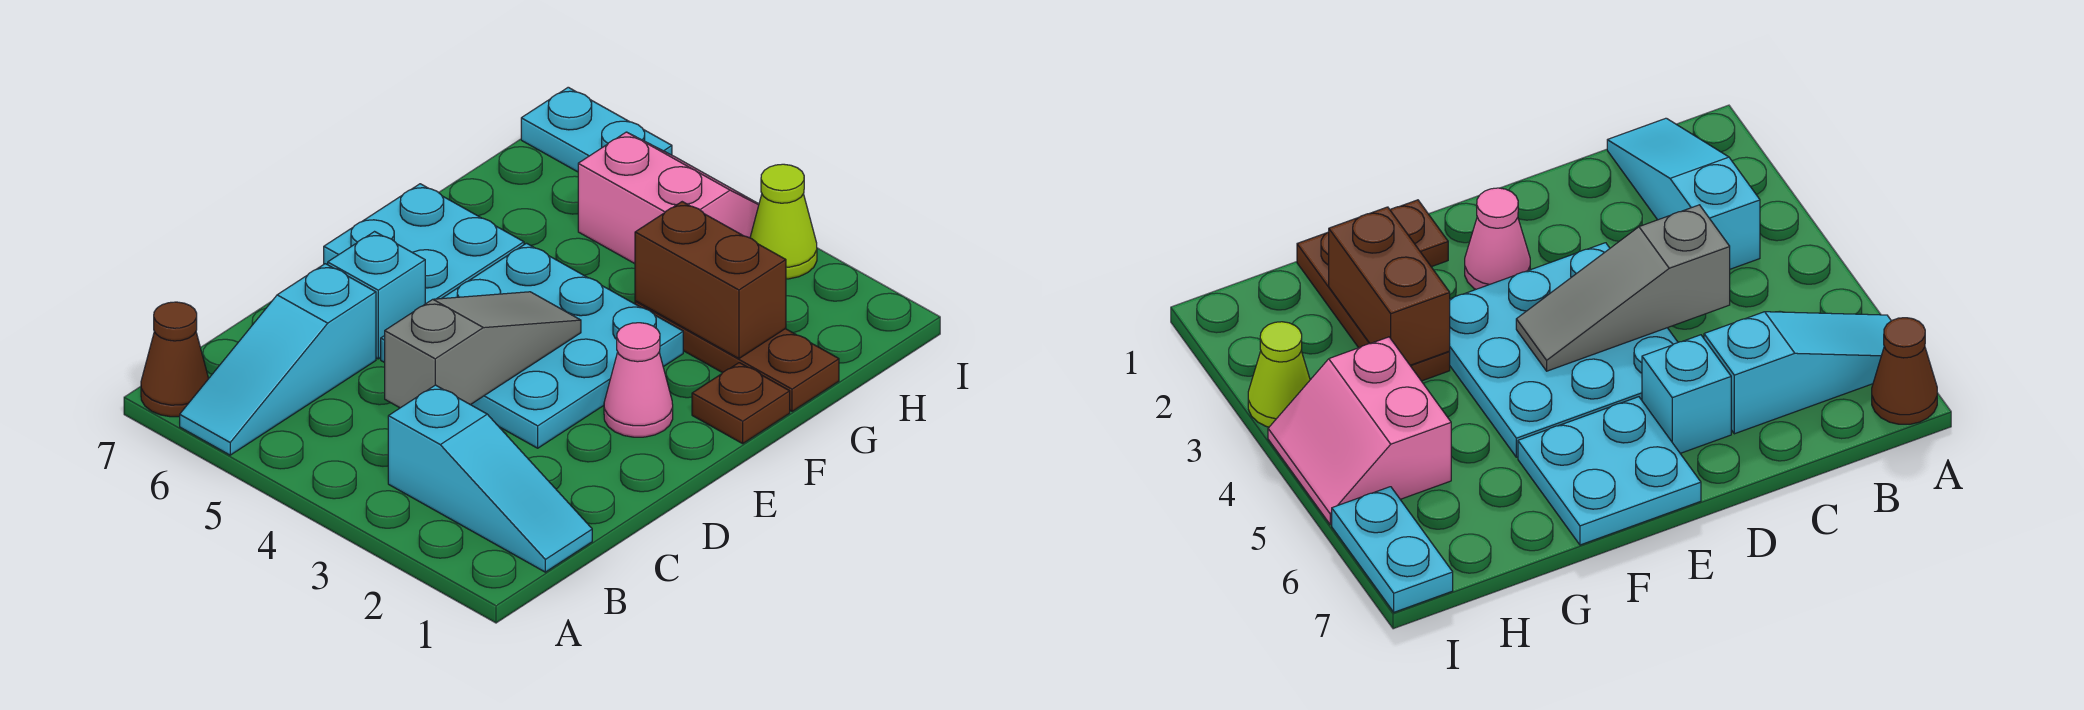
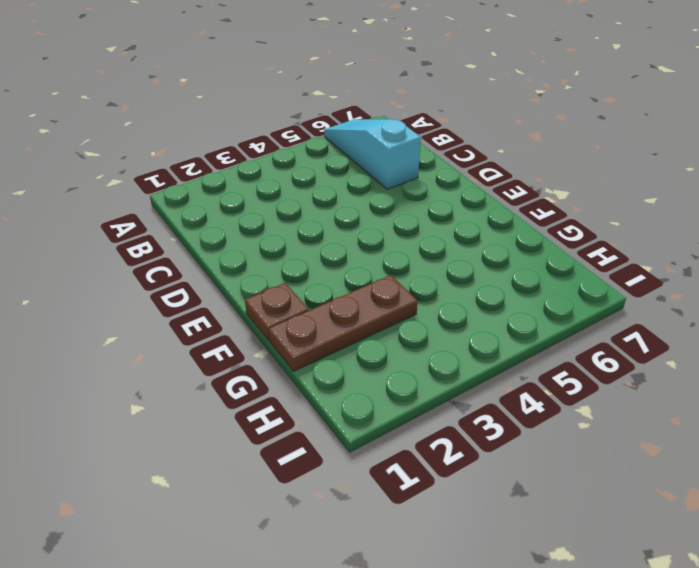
none -> brown 1x1 cone [141,302,209,417]
none -> cyan 1x3 slope [388,385,592,572]
none -> cyan 3x3 plate [381,243,683,448]

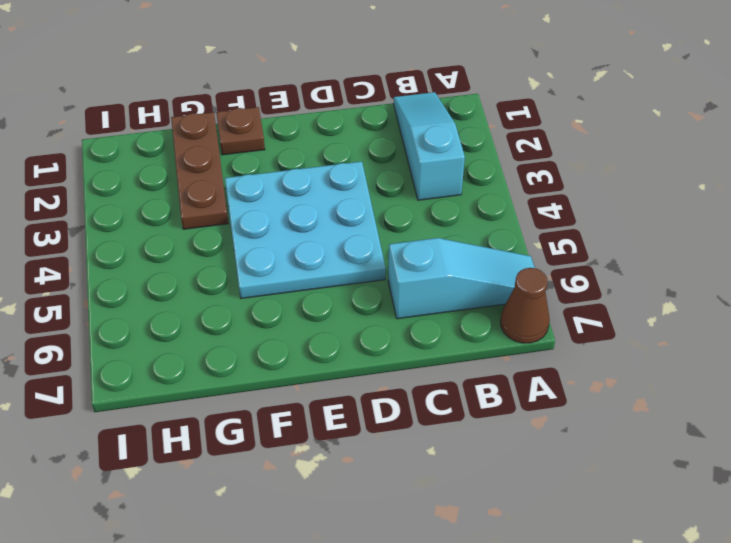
none -> cyan 1x1 brick [328,232,425,359]
none -> pink 1x1 cone [604,323,673,437]
none -> cyan 2x2 plate [324,184,524,304]

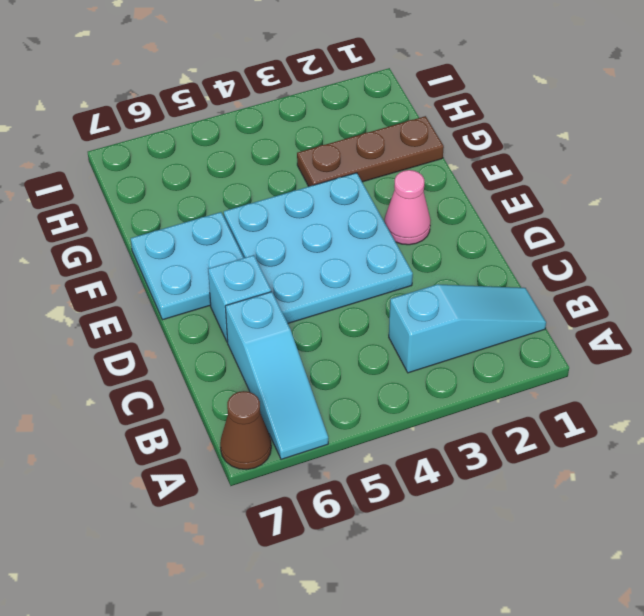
none -> brown 1x1 plate [692,363,790,444]
none -> pink 2x2 slope [578,132,759,264]
none -> lime 1x1 cone [750,164,817,279]

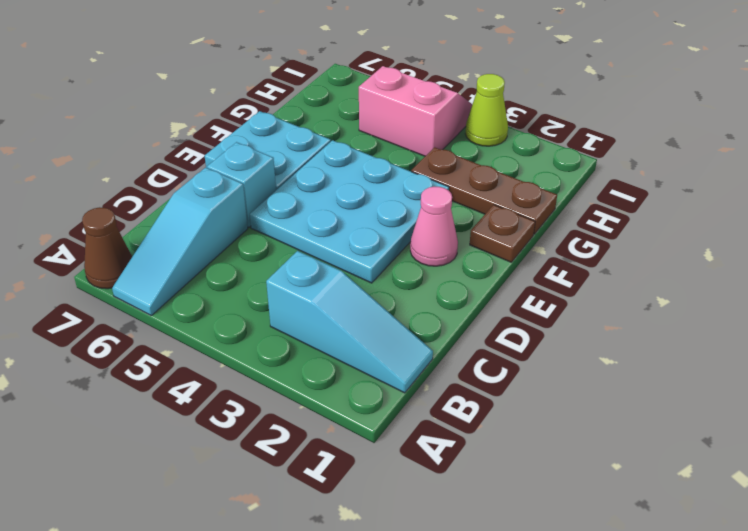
none -> cyan 1x2 plate [521,87,672,172]
none -> grey 1x3 slope [385,292,581,408]
none -> brown 1x2 brick [635,202,786,359]

